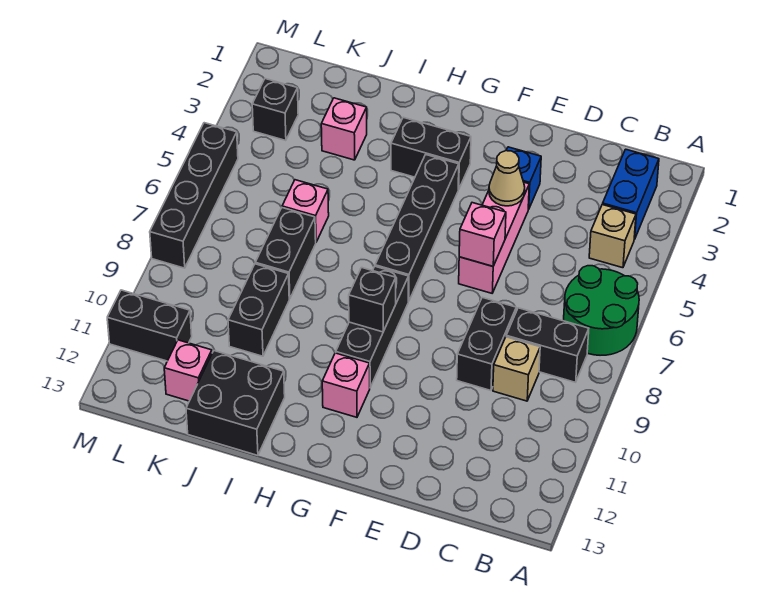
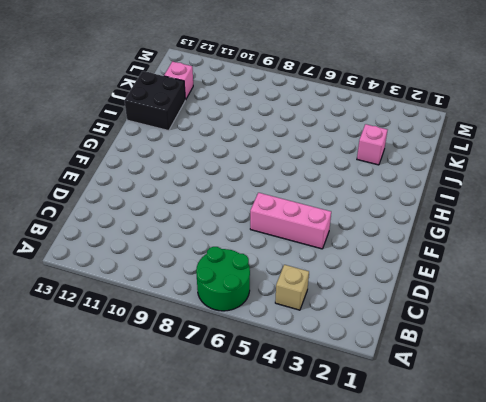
none -> blue 1x2 brick [603,149,659,239]
none -> black 1x2 brick [506,308,589,382]
none -> tan 1x1 brick [493,337,540,401]

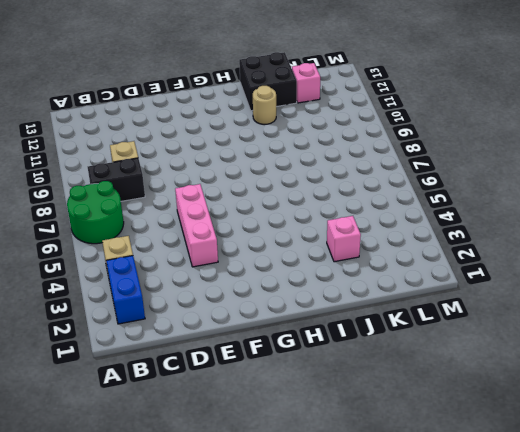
tan 1x1 round brick [253,86,276,124] -> none
none -> black 1x2 brick [457,297,516,390]
none -> blue 1x1 brick [506,147,541,209]
none -> black 1x2 brick [391,117,471,189]

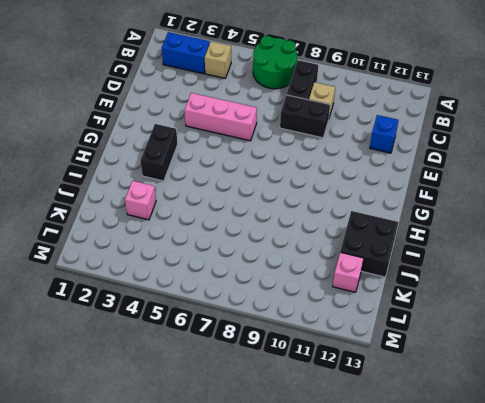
blue 1x1 brick [370,115,399,153] -> blue 1x1 brick moved to [506,147,541,209]
none -> black 1x4 brick [375,155,459,301]
none -> black 1x3 brick [336,266,409,387]
none -> pink 1x1 brick [322,353,370,417]

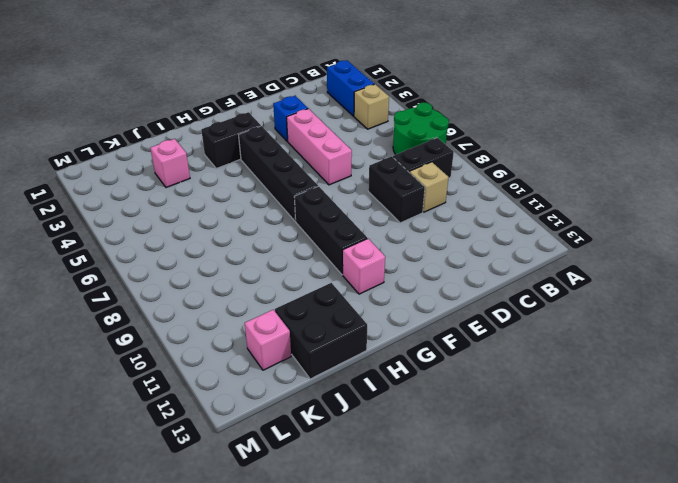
none -> pink 1x1 brick [282,180,329,242]
none -> black 1x2 brick [255,207,316,299]
none -> black 1x2 brick [228,264,289,356]

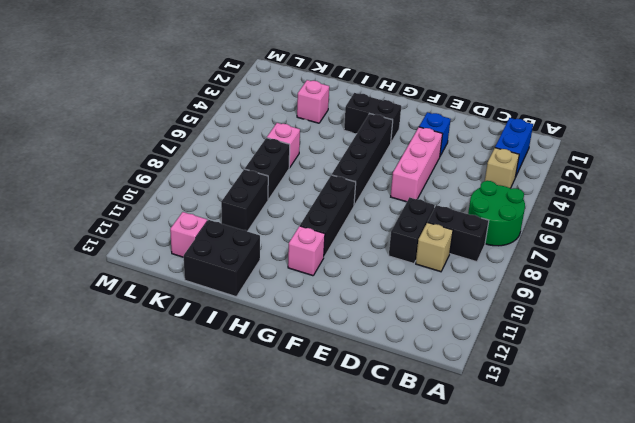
none -> black 1x1 brick [252,79,298,141]
none -> black 1x2 brick [107,290,192,361]
none -> black 1x4 brick [150,123,238,268]

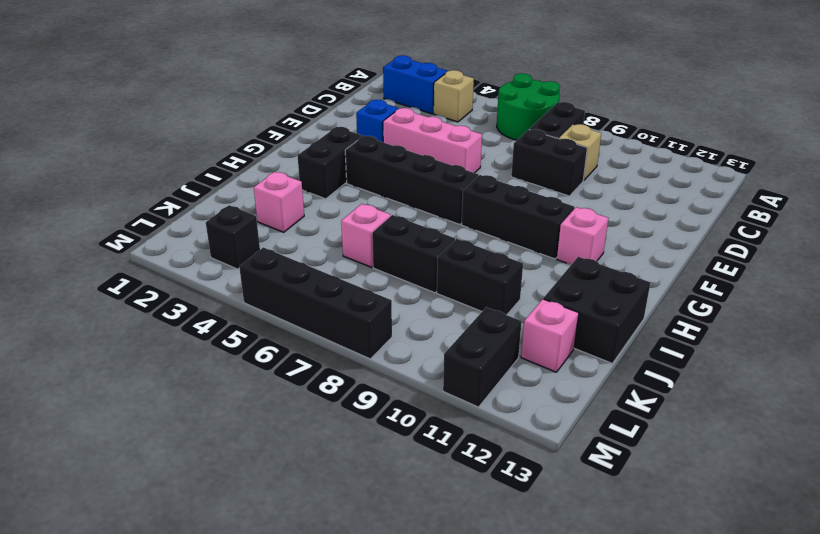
none -> tan 1x1 cone [489,151,525,206]
none -> pink 1x1 brick [459,203,506,266]
none -> black 1x1 brick [349,268,396,332]

